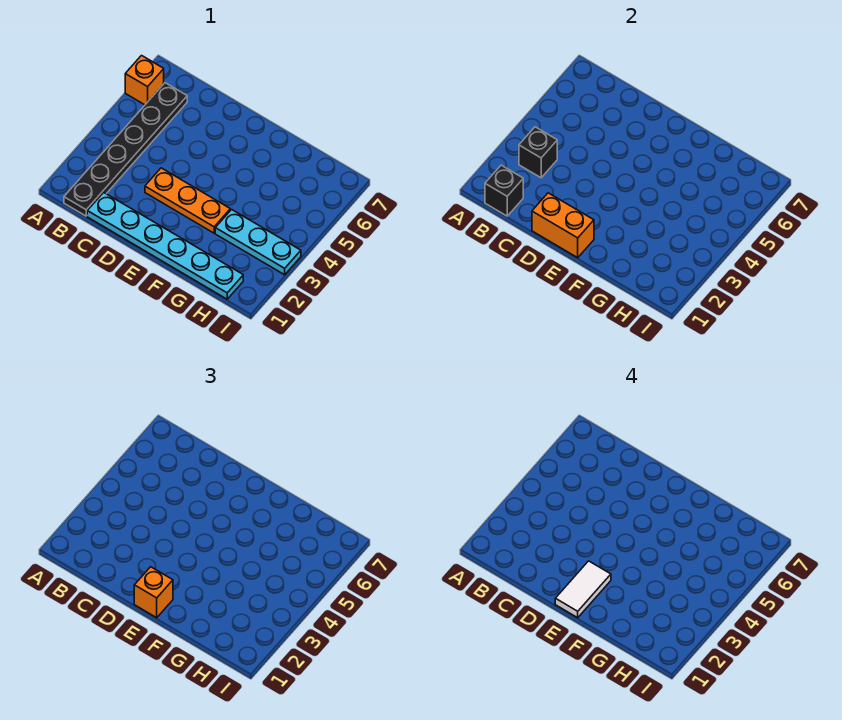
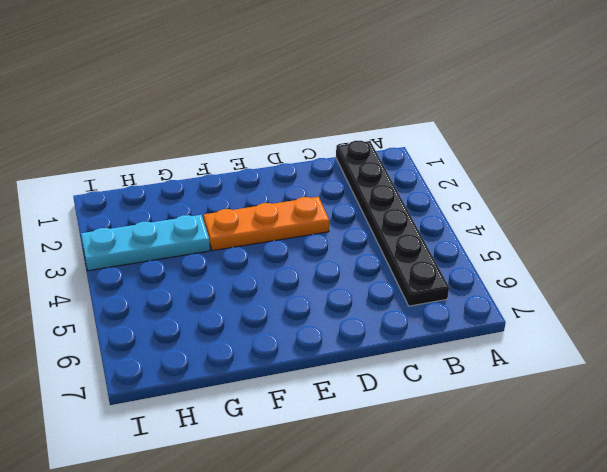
none -> orange 1x1 brick [125,56,164,105]
none -> cyan 1x6 plate [87,192,243,299]

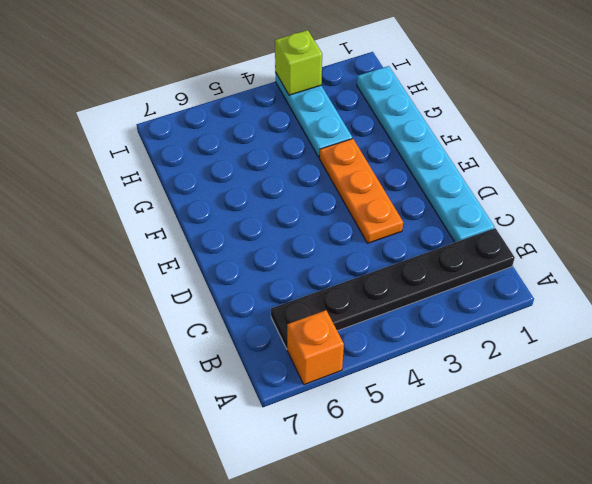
lime 1x1 brick [275,30,322,95] -> none
none -> black 1x1 brick [485,165,523,216]
none -> black 1x1 brick [519,127,557,178]

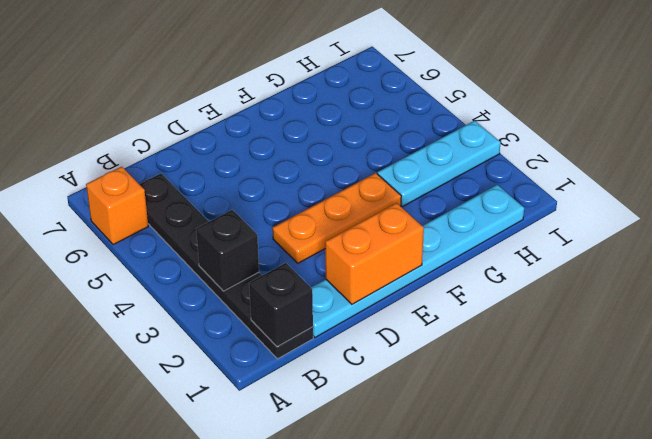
none -> orange 1x1 brick [134,567,173,618]
none -> white 1x2 tile [555,561,611,618]

